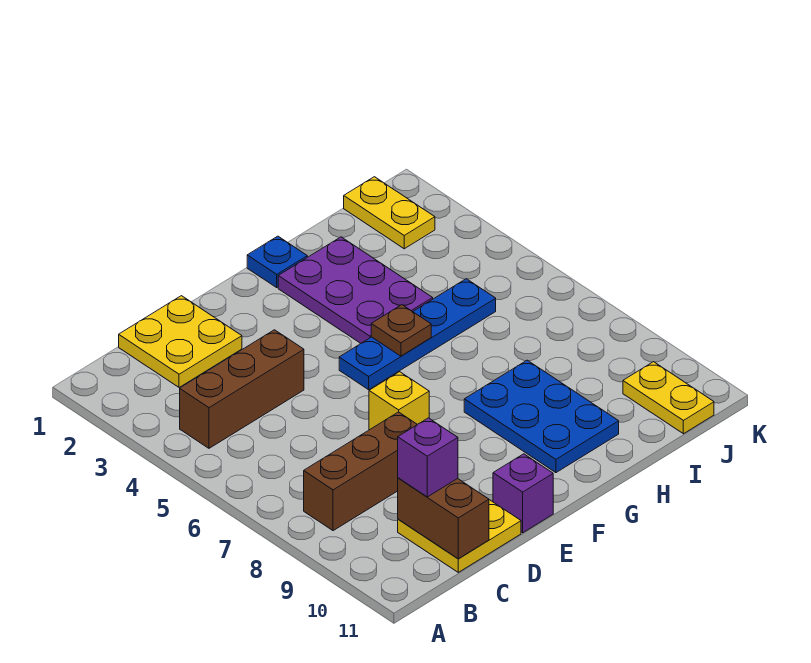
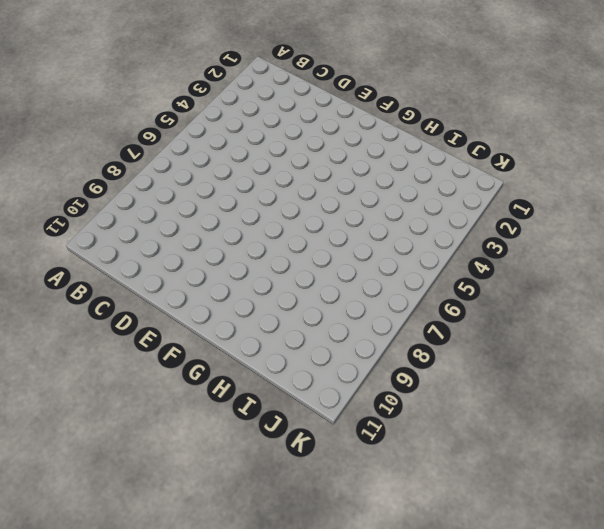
none -> brown 1x3 brick [180,330,304,448]
none -> brown 1x3 brick [304,412,417,531]
none -> yellow 2x2 plate [119,296,242,387]

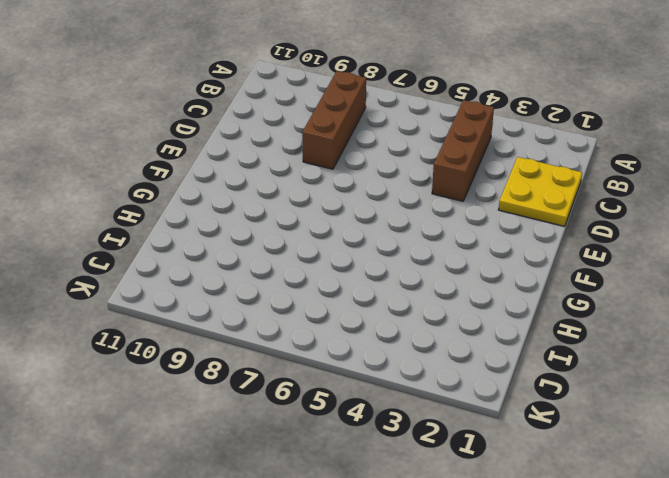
none -> yellow 2x2 plate [398,500,521,572]
none -> yellow 1x1 brick [369,372,429,430]
none -> purple 1x1 brick [493,454,553,533]

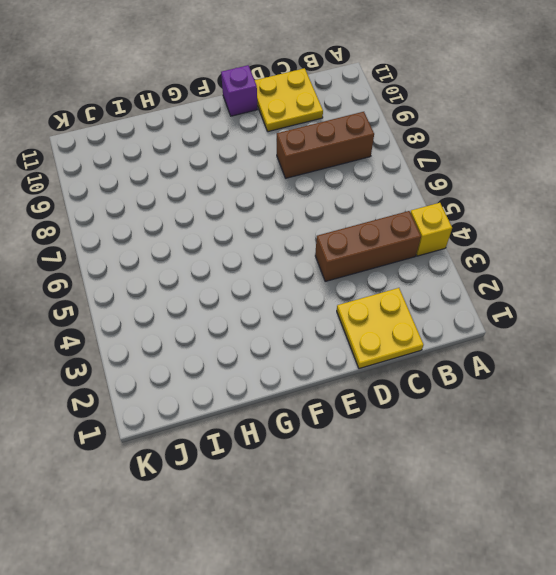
yellow 1x1 brick [410,203,452,256] -> yellow 1x1 brick moved to [369,372,429,430]
none -> blue 1x4 plate [339,279,496,390]
none -> blue 1x1 plate [247,236,307,287]
none -> purple 2x3 plate [278,237,433,343]

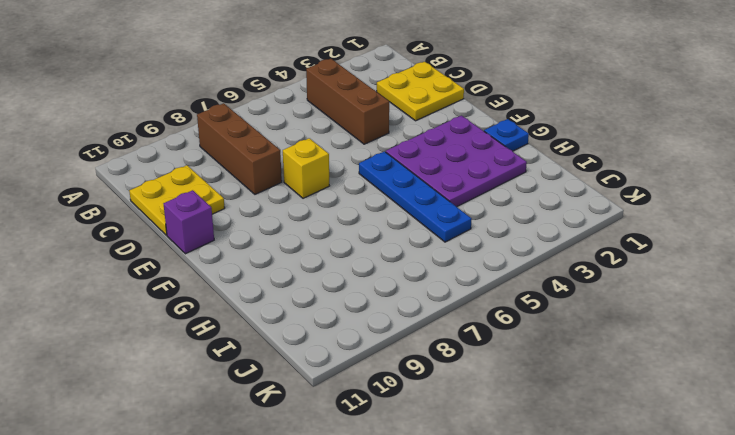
purple 3x3 plate [386,116,527,207] -> purple 2x3 plate [278,237,433,343]
none -> blue 2x3 plate [464,360,619,473]
none -> yellow 1x2 plate [344,177,435,249]
none -> yellow 1x2 plate [623,362,714,434]

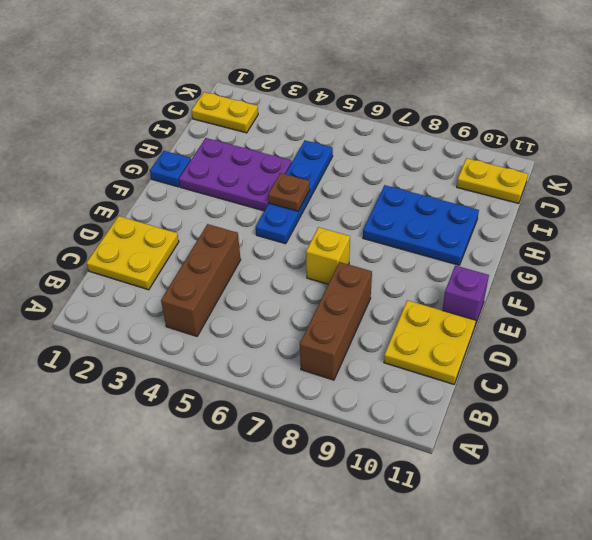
none -> brown 1x2 brick [398,478,489,559]
none -> purple 1x1 brick [398,418,458,497]

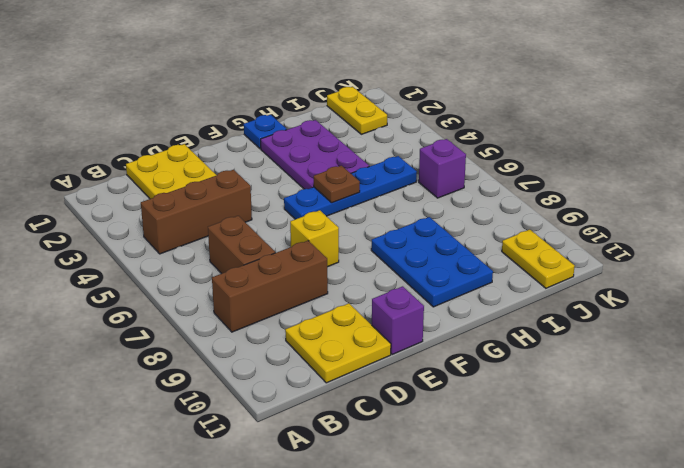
brown 1x2 brick [208,216,275,274] -> brown 1x2 brick moved to [398,478,489,559]
purple 1x1 brick [419,139,466,198] -> purple 1x1 brick moved to [398,418,458,497]

